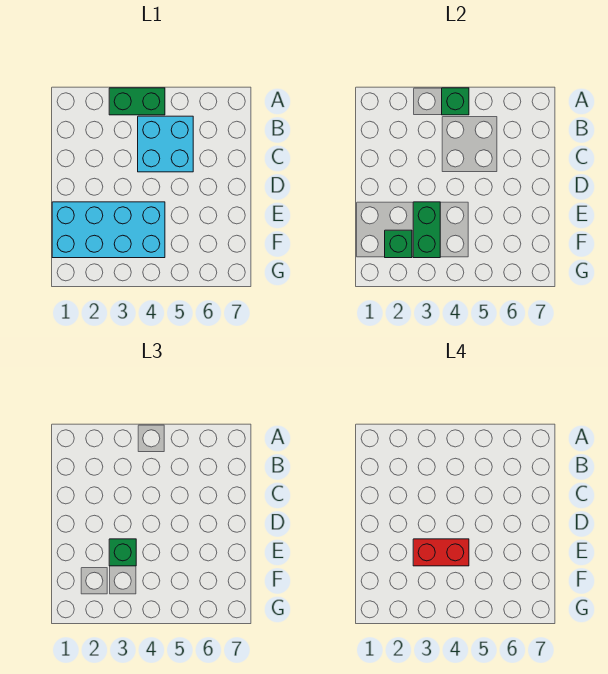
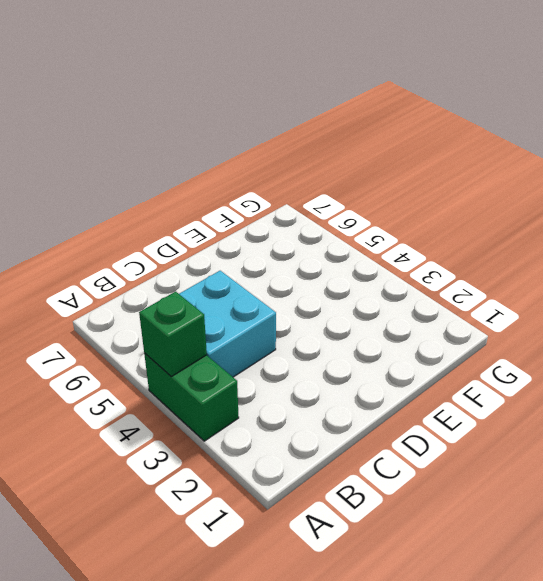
none -> cyan 2x4 brick [52,202,165,258]
none -> green 1x2 brick [413,202,440,258]

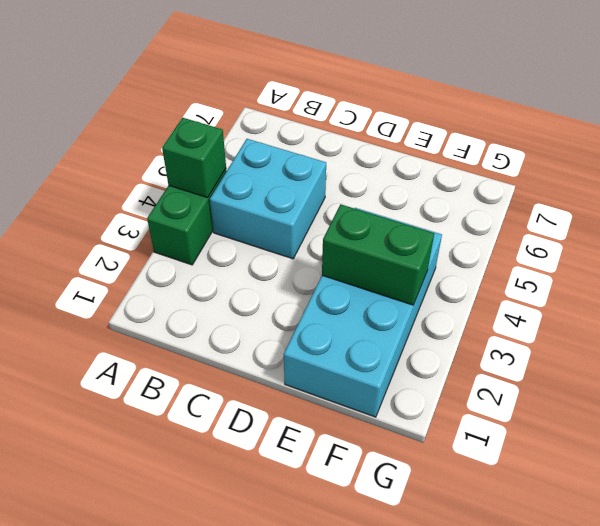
none -> green 1x1 brick [385,230,412,258]
none -> green 1x1 brick [109,539,136,566]

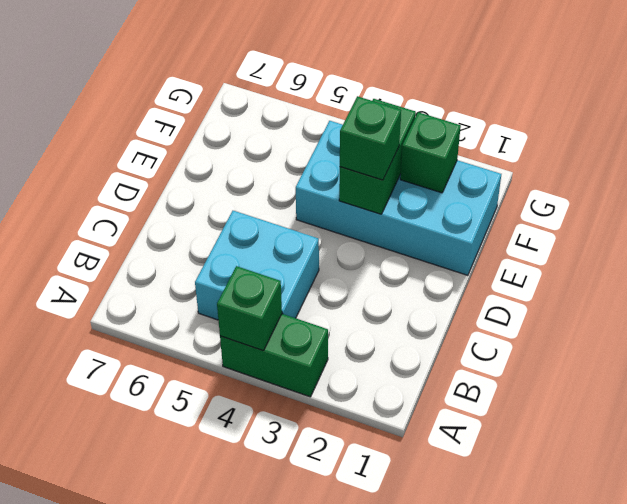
none -> red 1x2 brick [413,539,469,566]

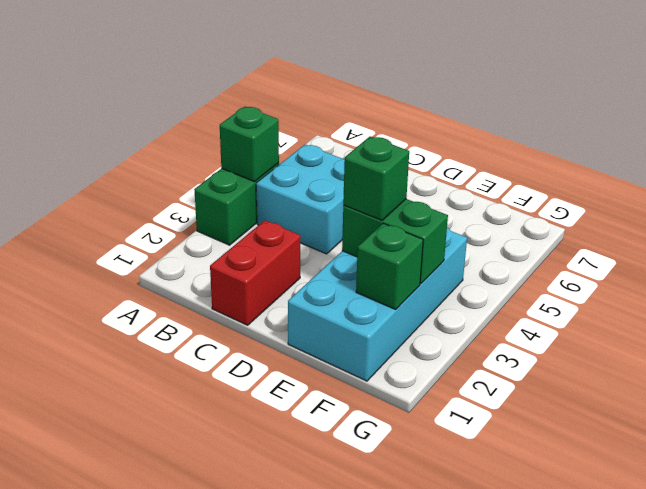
red 1x2 brick [210,220,300,325] -> red 1x2 brick moved to [413,539,469,566]

